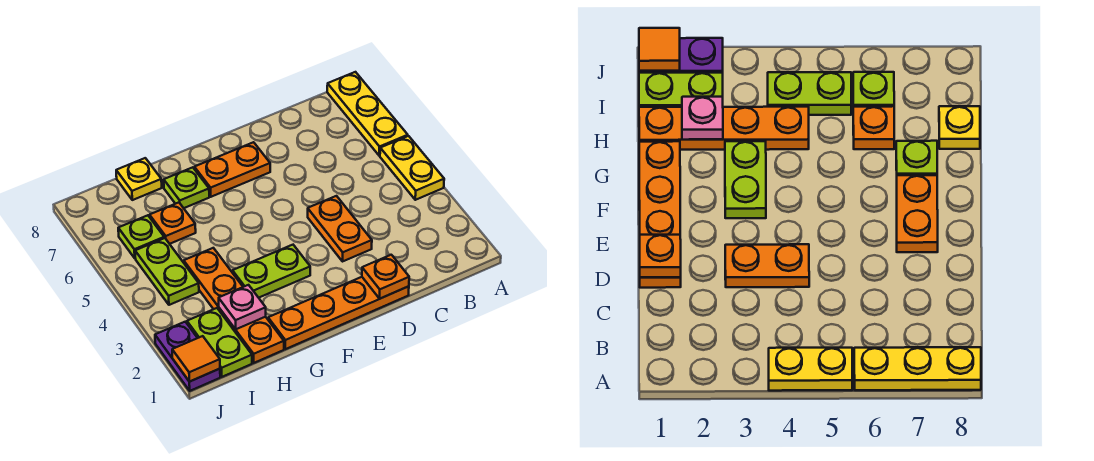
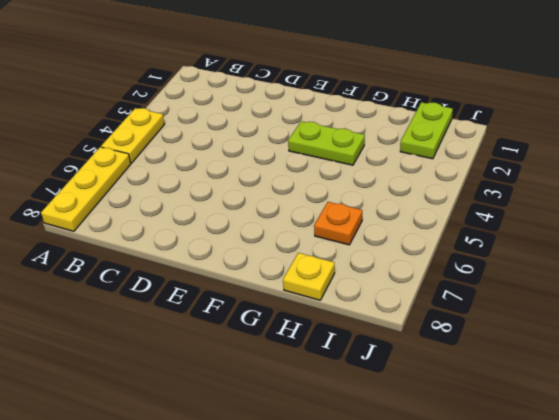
none -> orange 1x4 plate [268,277,409,349]
none -> orange 1x2 plate [308,196,372,262]
none -> orange 1x2 plate [194,142,270,197]

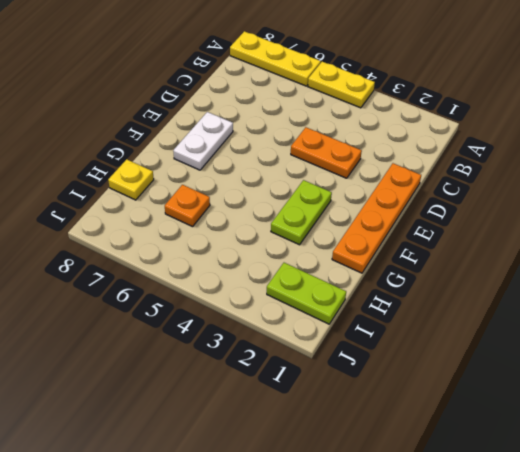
white 1x2 plate [173,112,233,170] -> orange 1x2 plate [194,142,270,197]
none -> lime 1x1 plate [164,167,209,208]
none -> orange 1x4 plate [184,248,284,363]
none -> lime 1x2 plate [135,238,199,305]

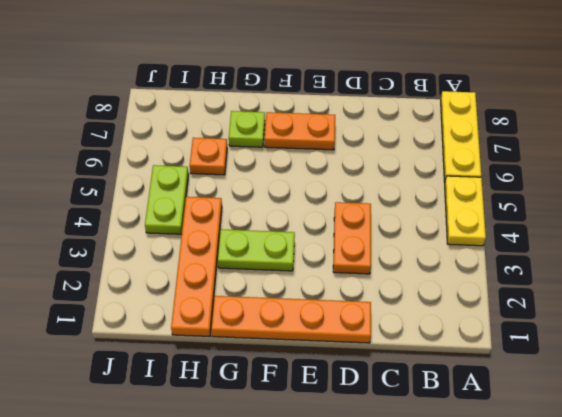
none -> yellow 1x1 plate [116,158,162,200]
none -> lime 1x2 plate [187,308,252,377]
none -> lime 1x1 plate [118,215,164,258]

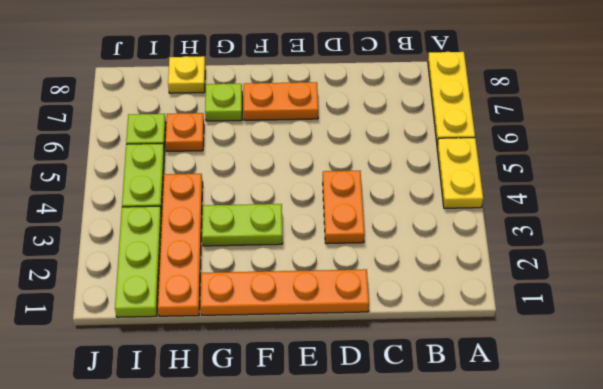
lime 1x3 plate [115,206,162,317] -> lime 1x2 plate [187,308,252,377]
none -> purple 1x2 plate [155,322,220,391]
none -> orange 1x1 plate [362,255,409,299]
none -> pink 1x1 plate [219,285,266,329]

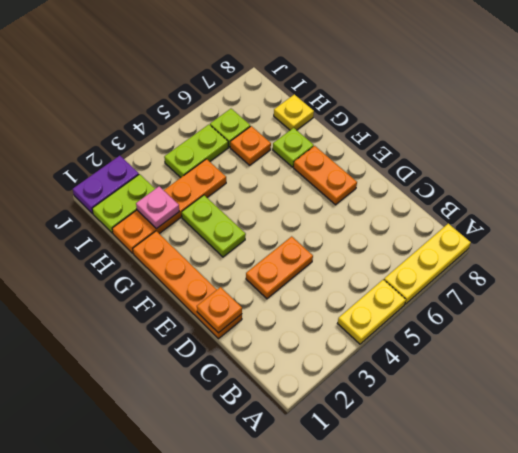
none -> orange 1x1 tile [172,336,220,382]

